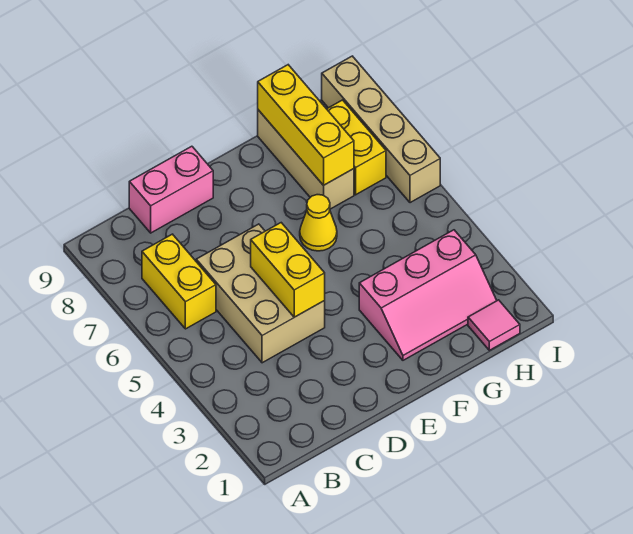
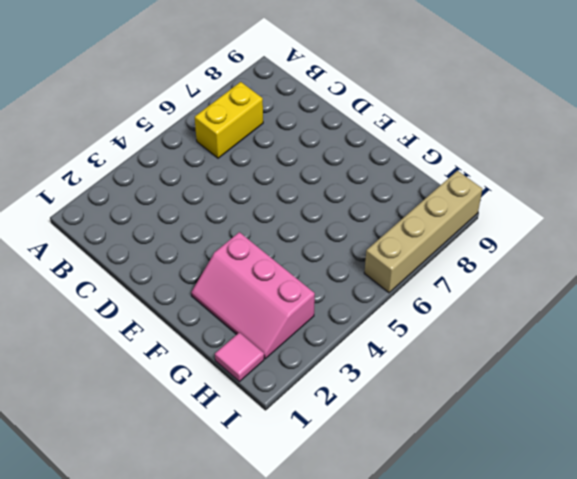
none -> tan 2x3 brick [196,224,325,363]
none -> pink 1x2 brick [129,146,213,233]

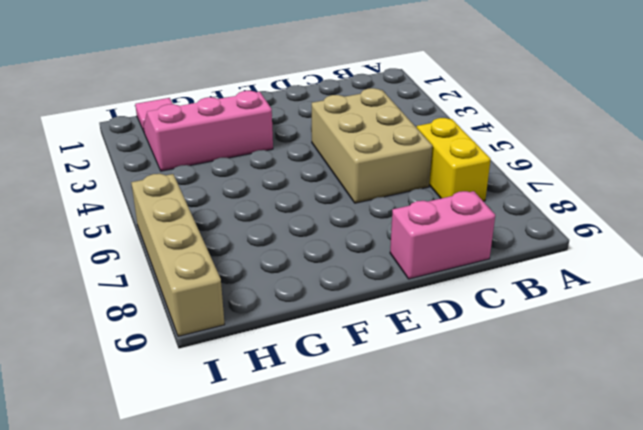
none -> yellow 1x1 cone [300,195,337,251]
none -> tan 1x3 brick [258,110,354,209]

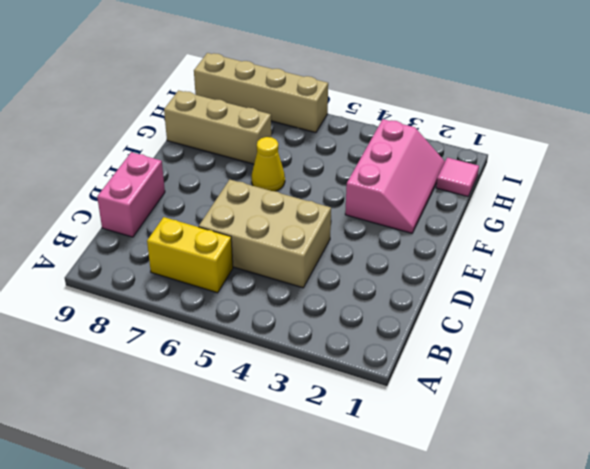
none -> yellow 1x2 brick [327,100,386,195]
none -> yellow 1x2 brick [251,223,325,317]

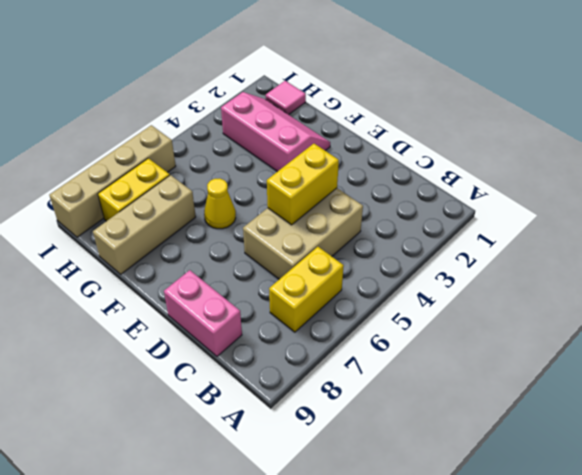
none -> yellow 1x3 brick [258,65,354,185]

